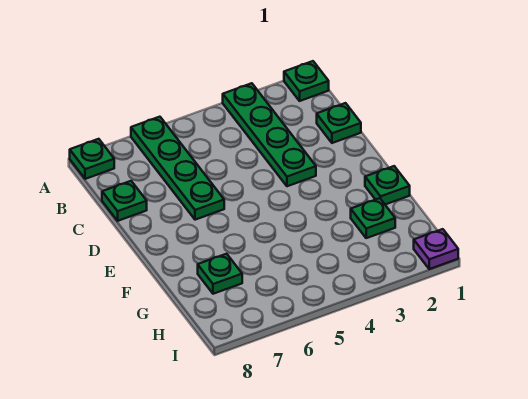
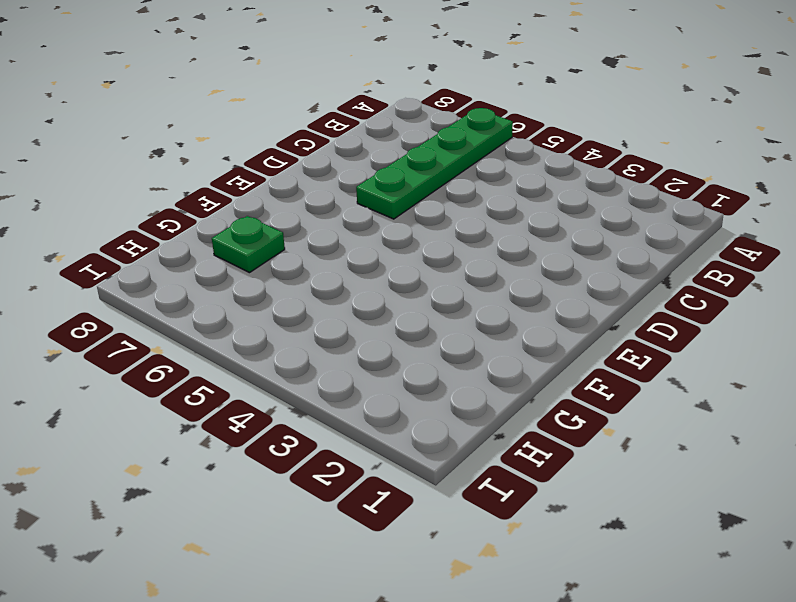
none -> green 1x1 plate [284,61,329,101]
none -> green 1x4 plate [223,83,316,186]

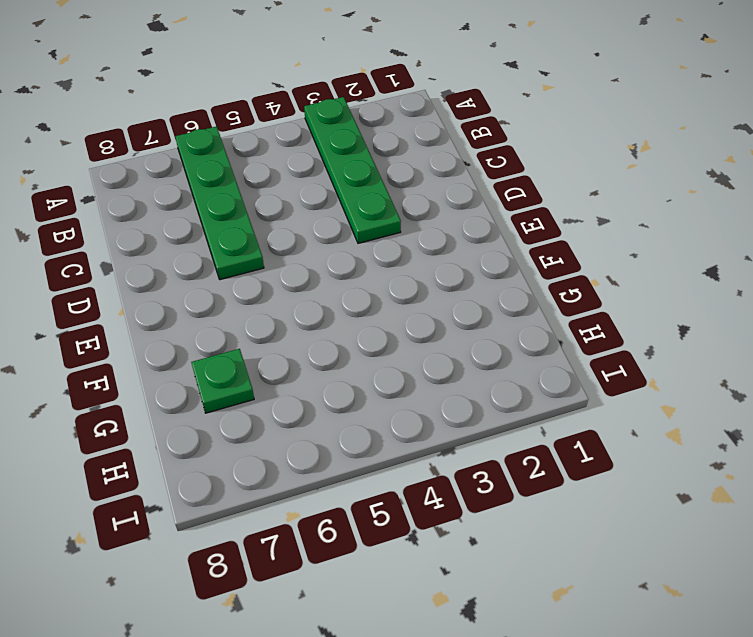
none -> green 1x1 plate [284,61,329,101]
none -> green 1x1 plate [70,139,114,179]

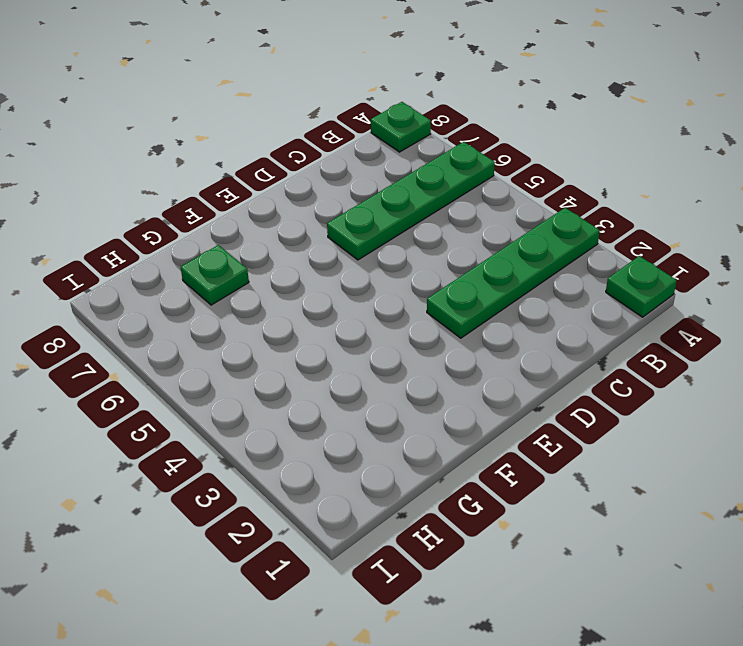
none -> green 1x1 plate [317,103,361,143]
none -> green 1x1 plate [102,181,147,221]

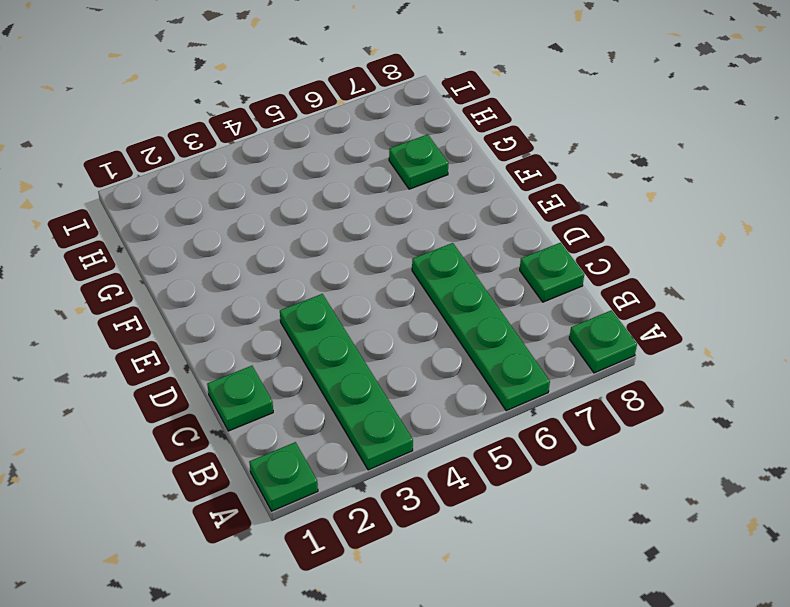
none -> green 1x1 plate [365,166,410,204]
none -> green 1x1 plate [351,198,395,238]

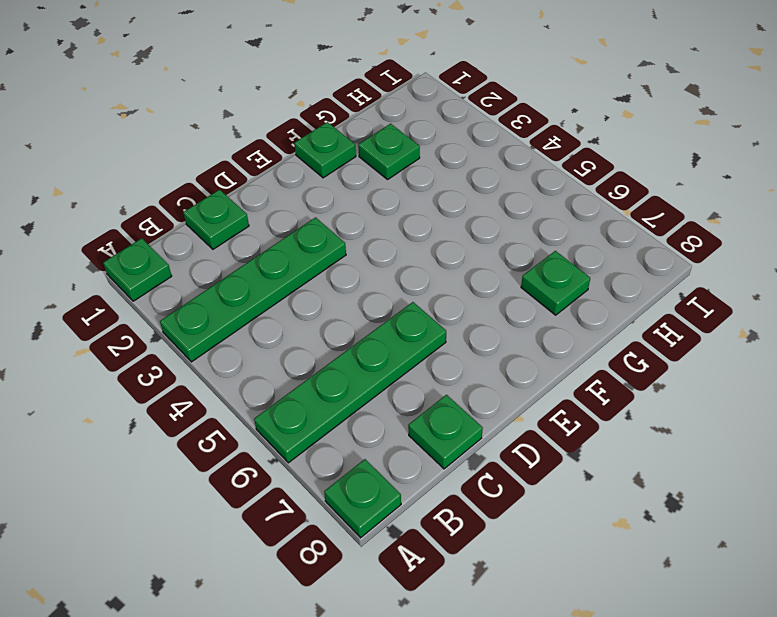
none -> purple 1x1 plate [414,229,458,269]

